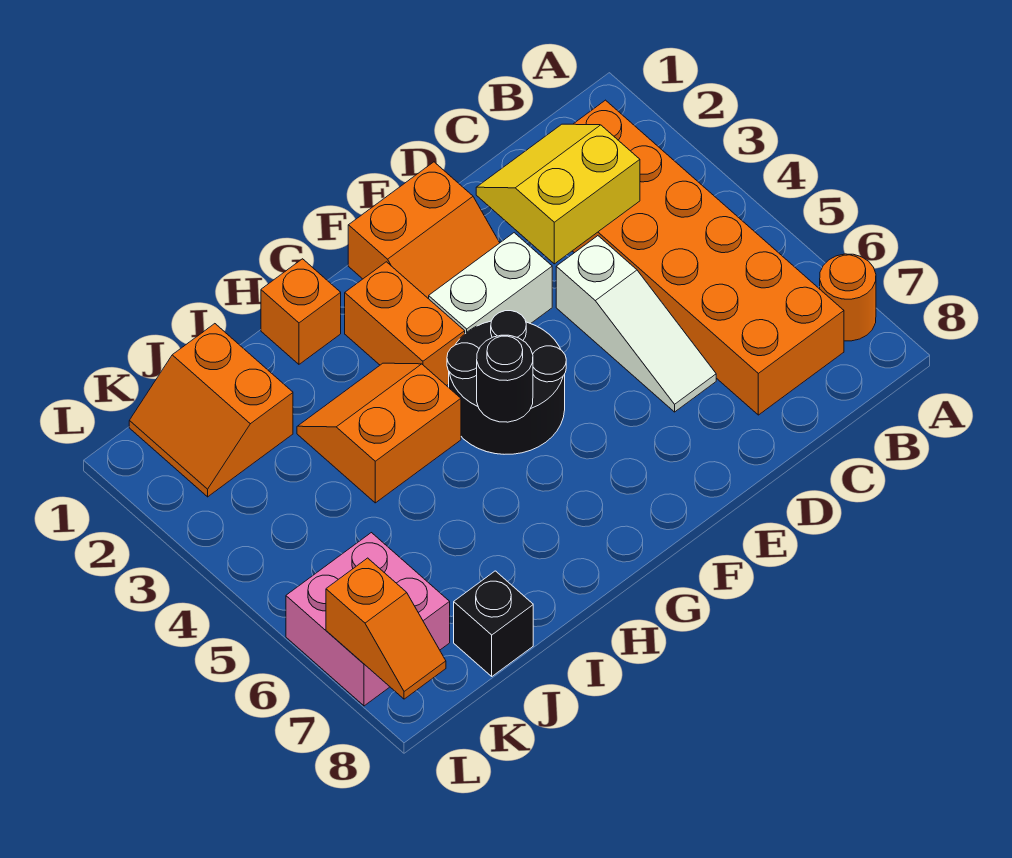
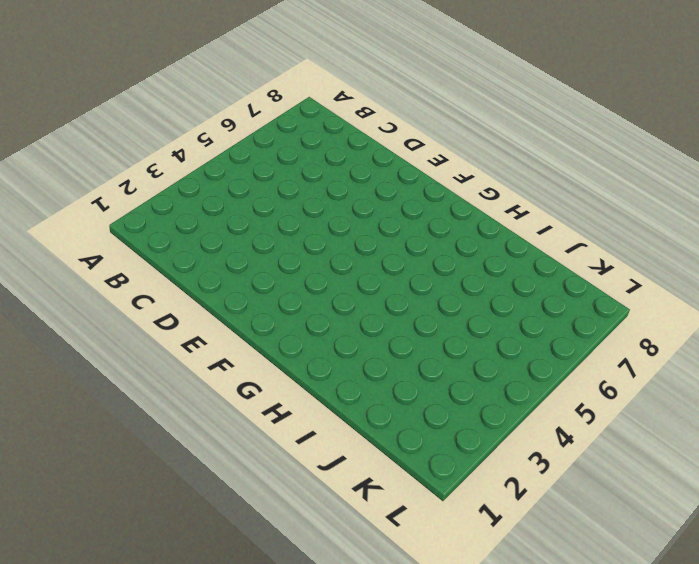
none -> orange 1x1 round brick [820,254,876,341]
none -> orange 2x6 brick [573,100,844,415]
none -> white 1x3 slope [556,236,716,412]

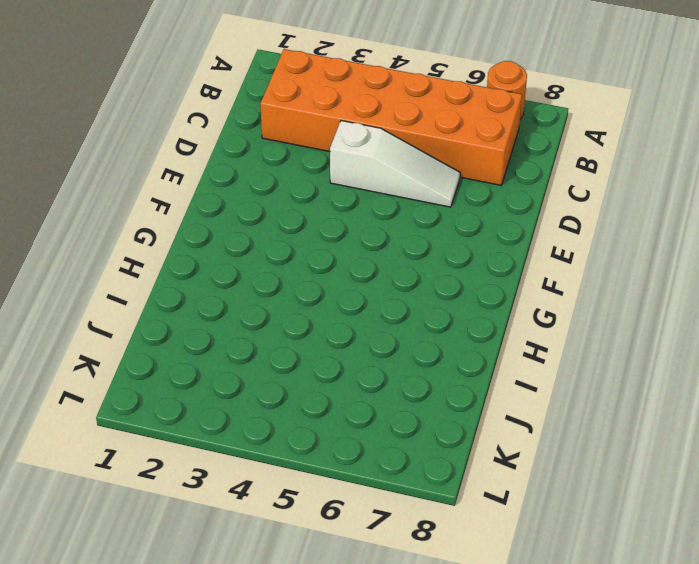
none -> orange 2x2 slope [348,162,500,299]
none -> white 1x2 brick [429,233,552,333]
none -> black 2x2 round brick [447,311,566,454]

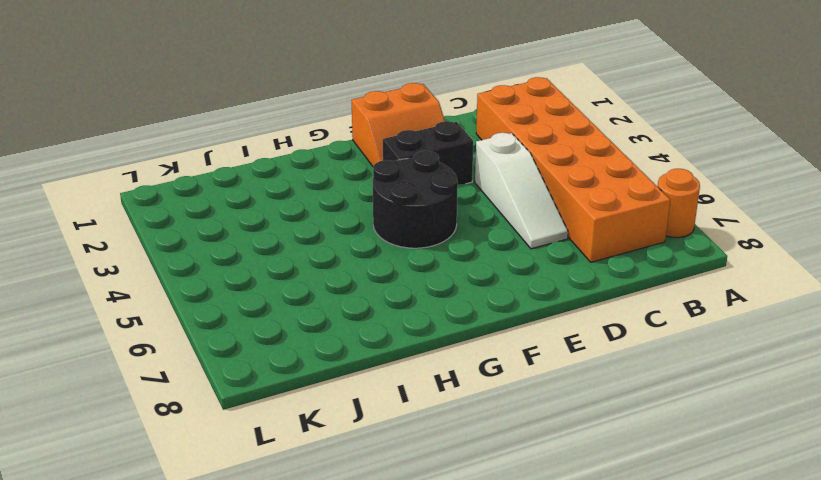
black 1x2 brick [383,121,473,185] -> white 1x2 brick [429,233,552,333]
none -> orange 1x2 brick [345,262,465,386]
none -> orange 1x1 brick [261,259,341,364]
none -> orange 2x2 slope [297,363,461,503]

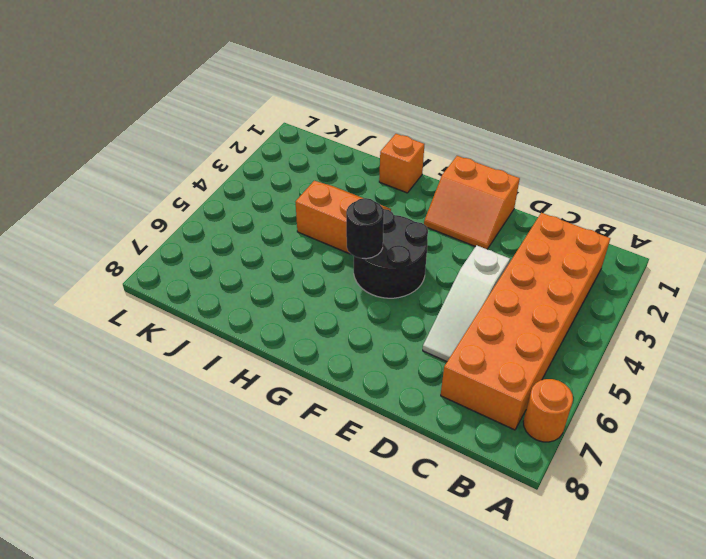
none -> white 1x2 brick [429,233,552,333]
none -> orange 1x2 brick [345,262,465,386]
none -> orange 2x2 slope [129,324,293,497]

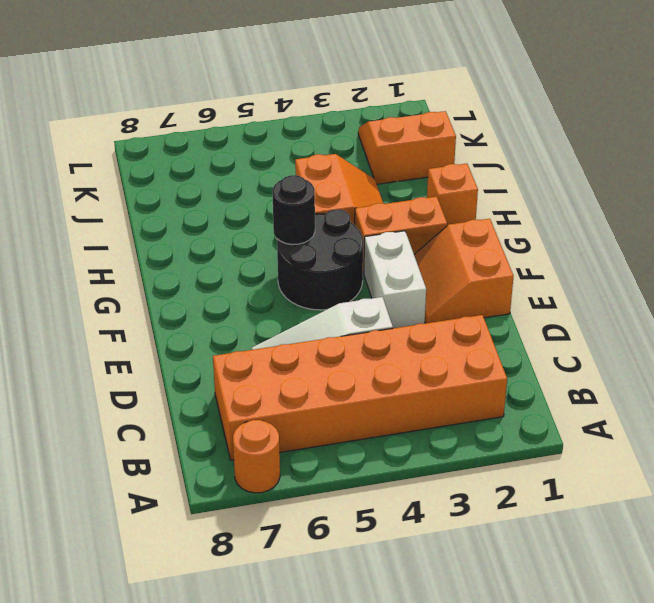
none -> black 1x1 brick [454,571,533,676]
none -> pink 2x2 brick [286,533,450,706]
none -> yellow 2x2 slope [476,124,640,264]

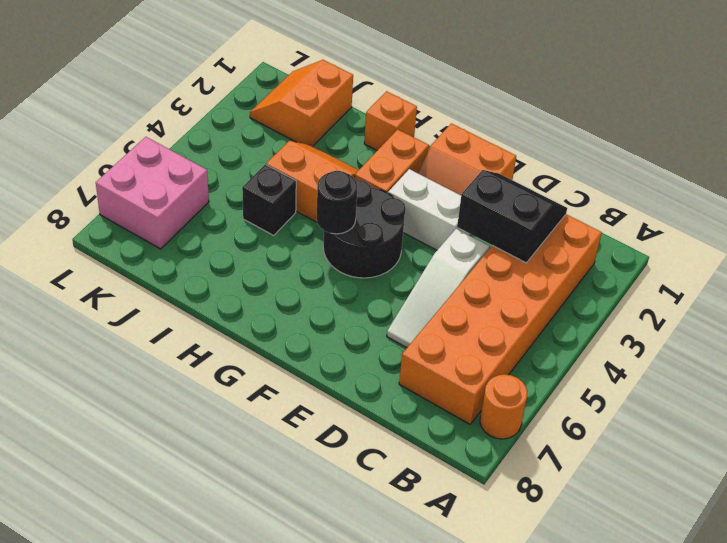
black 2x2 slope [457,170,567,263] -> yellow 2x2 slope [476,124,640,264]
black 1x1 brick [242,165,296,235] -> black 1x1 brick moved to [454,571,533,676]
none -> orange 1x2 slope [326,558,446,699]

